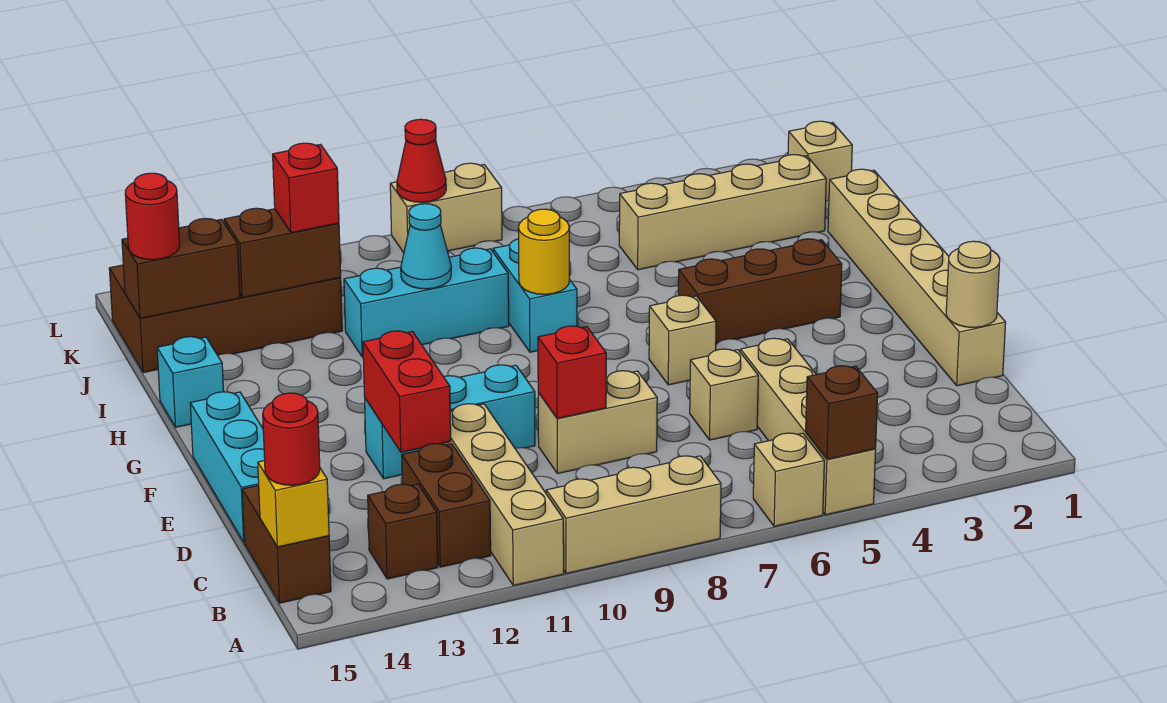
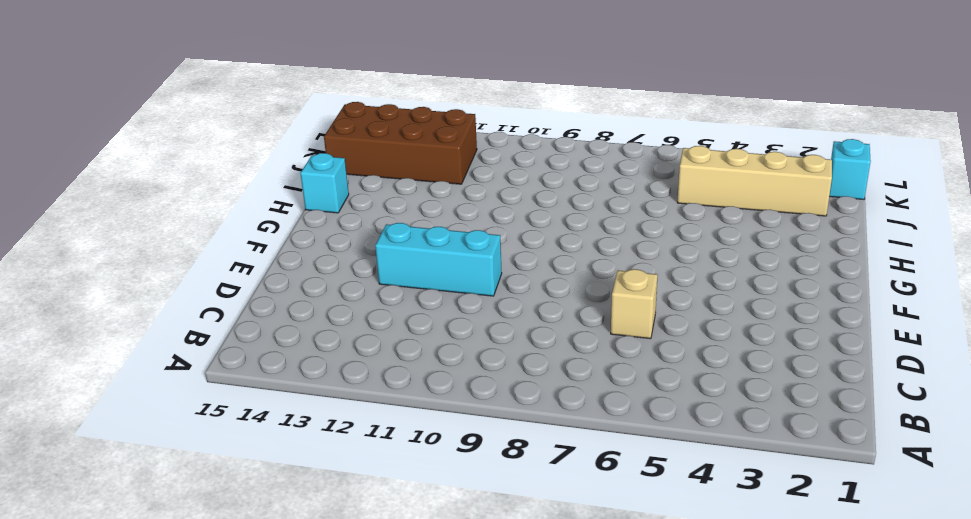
cyan 1x1 brick [829,139,871,199] -> tan 1x1 brick [788,121,852,201]
none -> tan 1x4 brick [740,338,876,515]
none -> tan 1x1 brick [753,433,824,526]
none -> tan 1x3 brick [546,456,721,574]
none -> tan 1x4 brick [442,404,564,585]

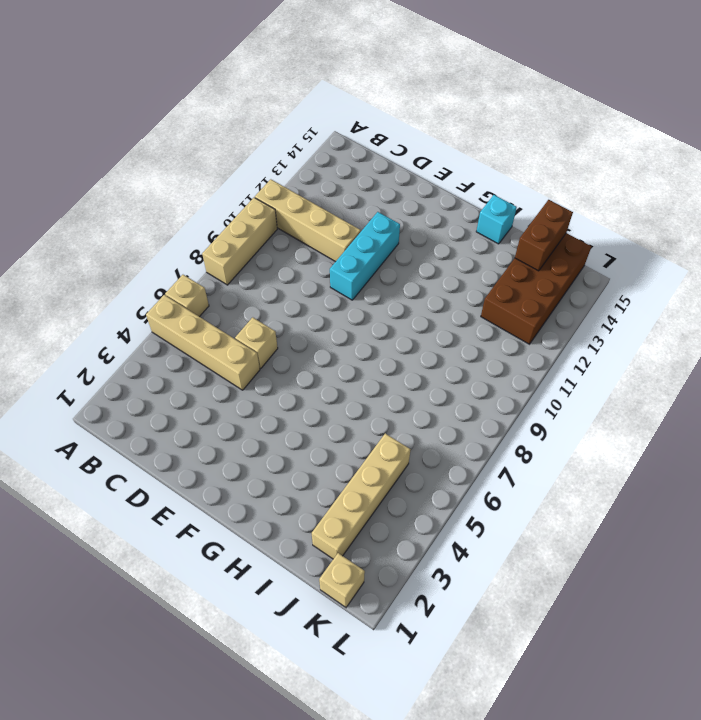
none -> brown 1x2 brick [402,444,491,567]
none -> brown 1x1 brick [368,484,438,579]
none -> brown 1x2 brick [242,485,331,603]
none -> tan 1x6 brick [828,169,1006,386]

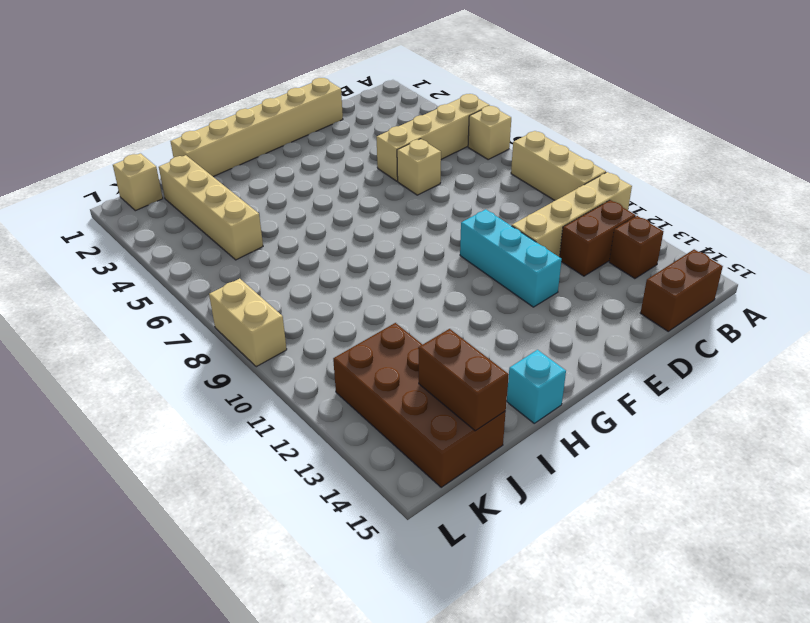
none -> tan 1x2 brick [538,371,657,474]
none -> cyan 1x3 brick [190,392,265,542]
none -> tan 1x1 brick [649,295,716,385]
none -> brown 1x3 brick [678,239,842,343]

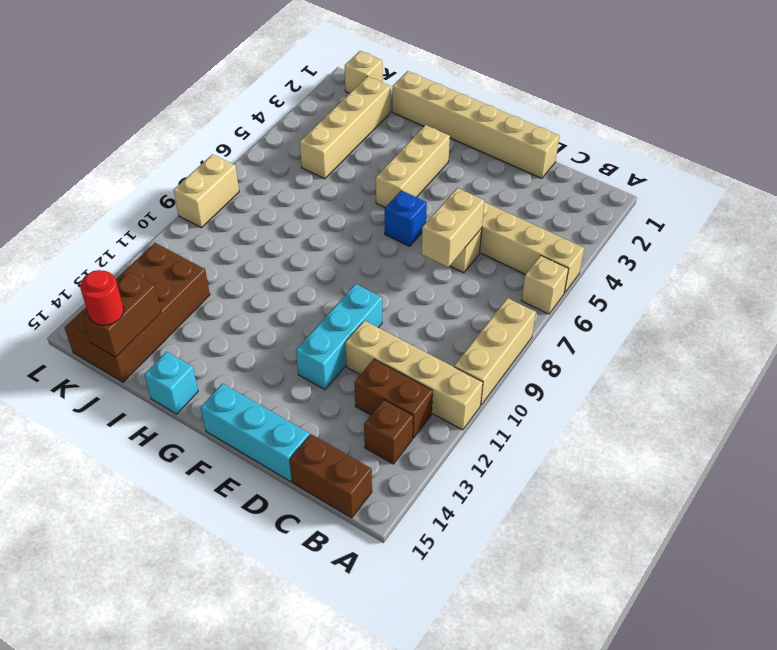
tan 1x2 brick [421,188,484,267] -> tan 1x2 brick moved to [538,371,657,474]
blue 1x1 brick [384,190,427,246] -> tan 1x1 brick [649,295,716,385]
tan 1x3 brick [376,125,450,207] -> brown 1x3 brick [678,239,842,343]
none -> cyan 1x2 brick [493,239,577,352]
none -> cyan 1x3 brick [344,248,509,357]
none -> brown 1x1 brick [806,366,878,459]
none -> yellow 1x1 brick [258,460,329,547]

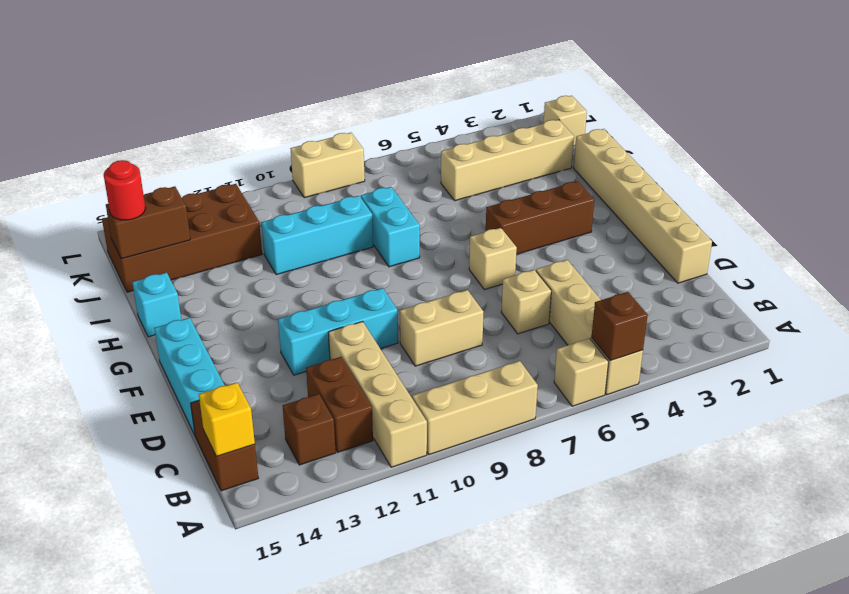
none -> tan 1x1 round brick [946,241,1000,327]
none -> red 1x1 brick [538,326,606,418]
none -> red 1x2 brick [363,331,451,452]
none -> yellow 1x1 round brick [518,209,569,294]

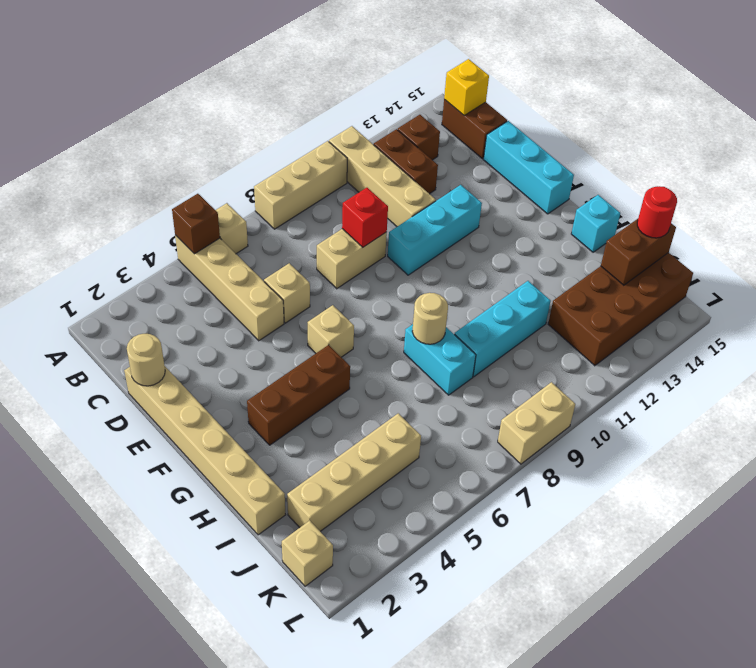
tan 1x1 round brick [412,293,448,344] -> yellow 1x1 round brick [518,209,569,294]
none -> red 1x2 brick [363,331,451,452]
none -> cyan 1x1 cone [401,204,451,289]
none -> brown 1x2 brick [224,208,341,298]
none -> red 1x1 cone [397,119,446,202]

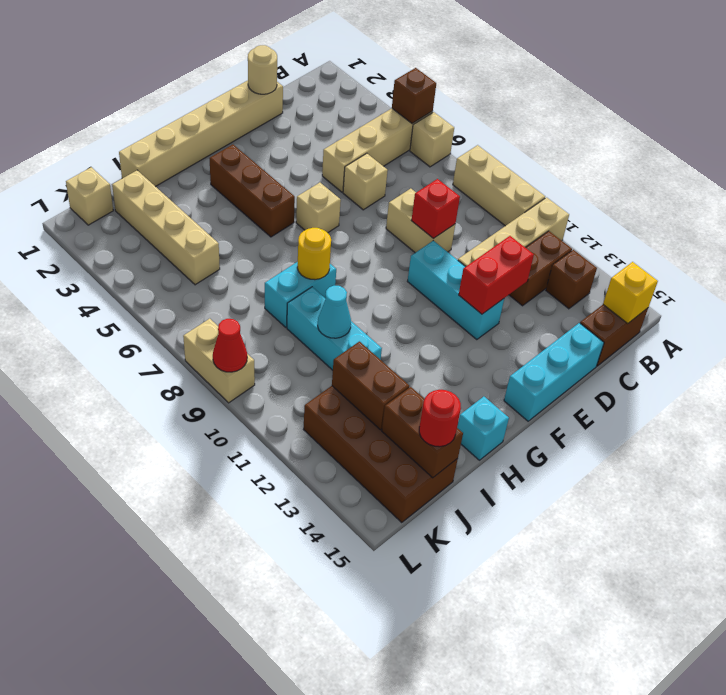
none -> red 1x1 round brick [263,393,320,485]
none -> red 1x1 brick [273,143,339,233]

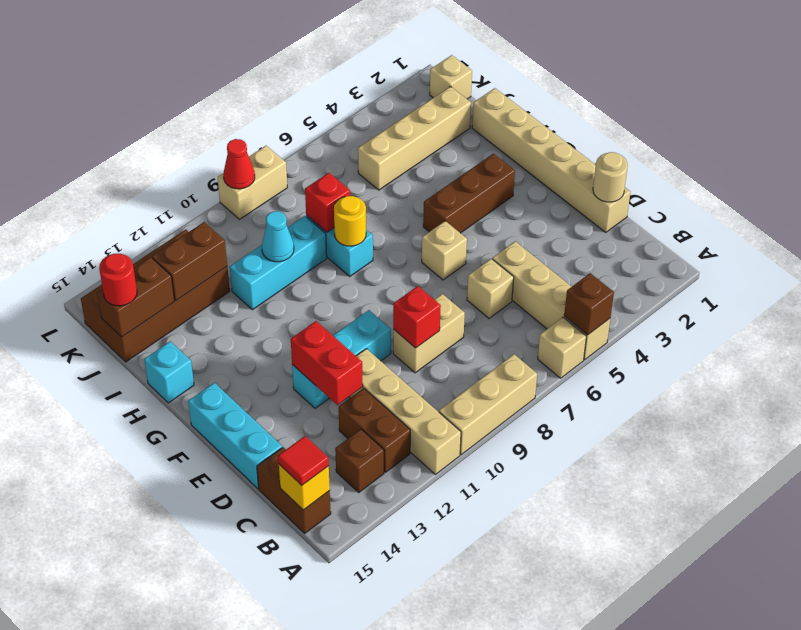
red 1x1 tile [278,436,329,485] -> red 1x1 round brick [263,393,320,485]
red 1x1 brick [305,173,350,232] -> red 1x1 brick moved to [273,143,339,233]

